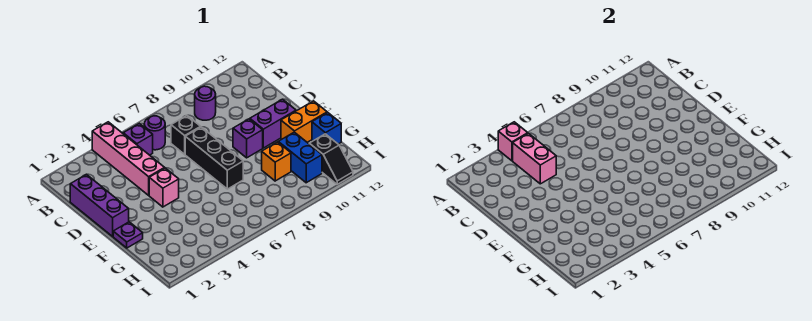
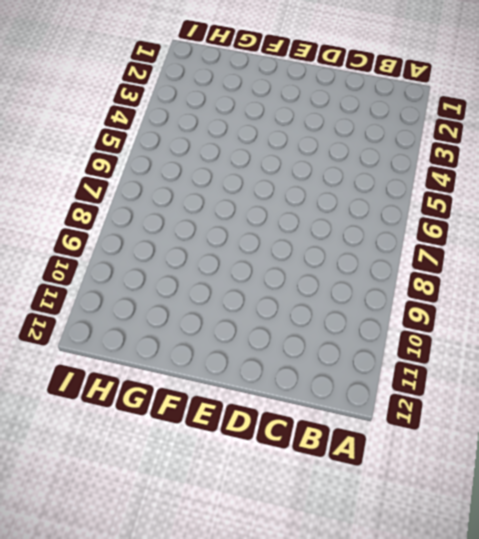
none -> pink 1x4 brick [92,122,164,195]
none -> purple 1x1 brick [123,124,153,155]
none -> purple 1x1 round brick [144,116,165,150]

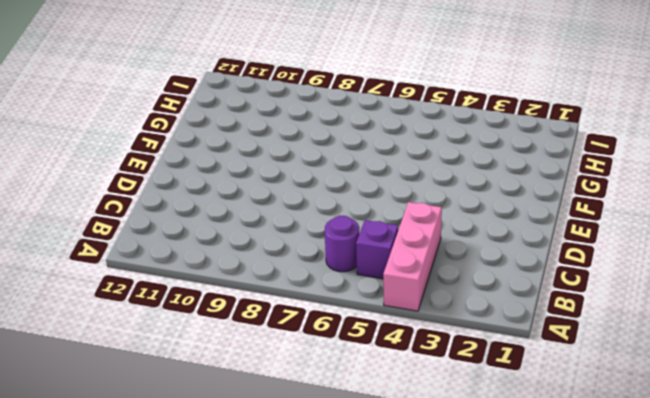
pink 1x3 brick [383,202,442,311] -> pink 1x4 brick [92,122,164,195]
none -> purple 1x1 round brick [195,86,216,120]
none -> purple 1x3 brick [70,174,129,236]
none -> black 1x1 brick [171,116,200,154]

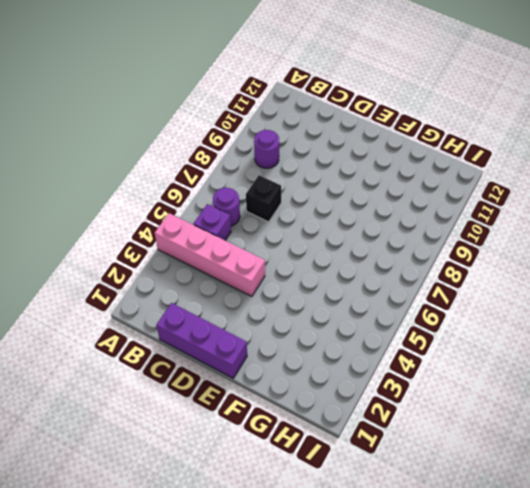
none -> black 1x3 brick [185,127,243,189]
none -> pink 1x1 brick [149,168,179,207]
none -> purple 1x1 brick [233,119,263,158]

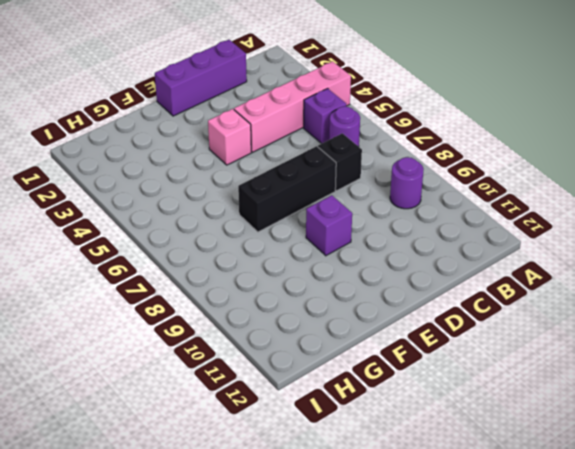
none -> purple 1x2 brick [250,99,296,148]
none -> purple 1x1 plate [113,222,143,248]
none -> orange 1x2 brick [281,101,327,142]

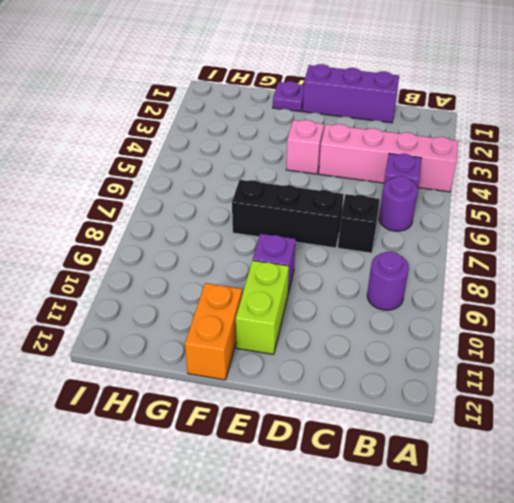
lime 1x2 brick [236,261,289,354] -> purple 1x2 brick [250,99,296,148]
none -> orange 1x1 brick [262,142,291,181]
none -> blue 1x2 brick [278,132,322,183]
none -> blue 1x1 brick [312,113,341,144]

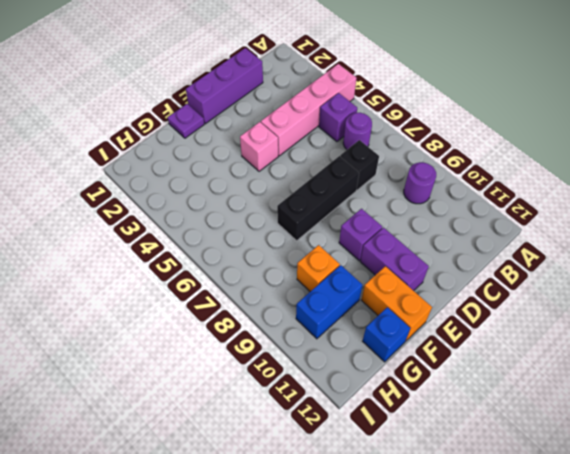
none -> black 1x2 slope [309,134,353,184]
none -> pink 1x1 brick [498,122,528,161]
none -> pink 1x2 brick [513,133,556,184]

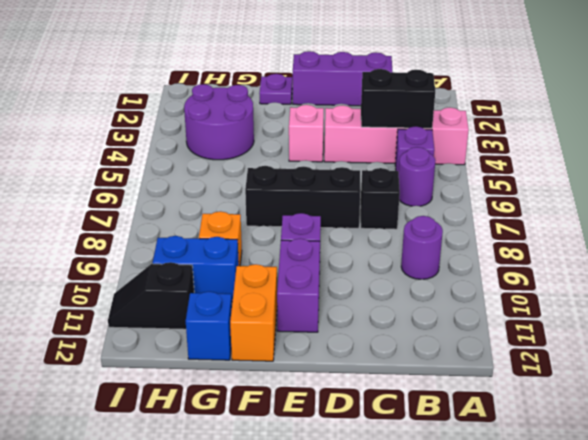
black 1x2 brick [361,69,435,128] -> pink 1x2 brick [513,133,556,184]
purple 2x2 round brick [184,84,254,160] -> none
none -> pink 1x1 brick [498,122,528,161]

